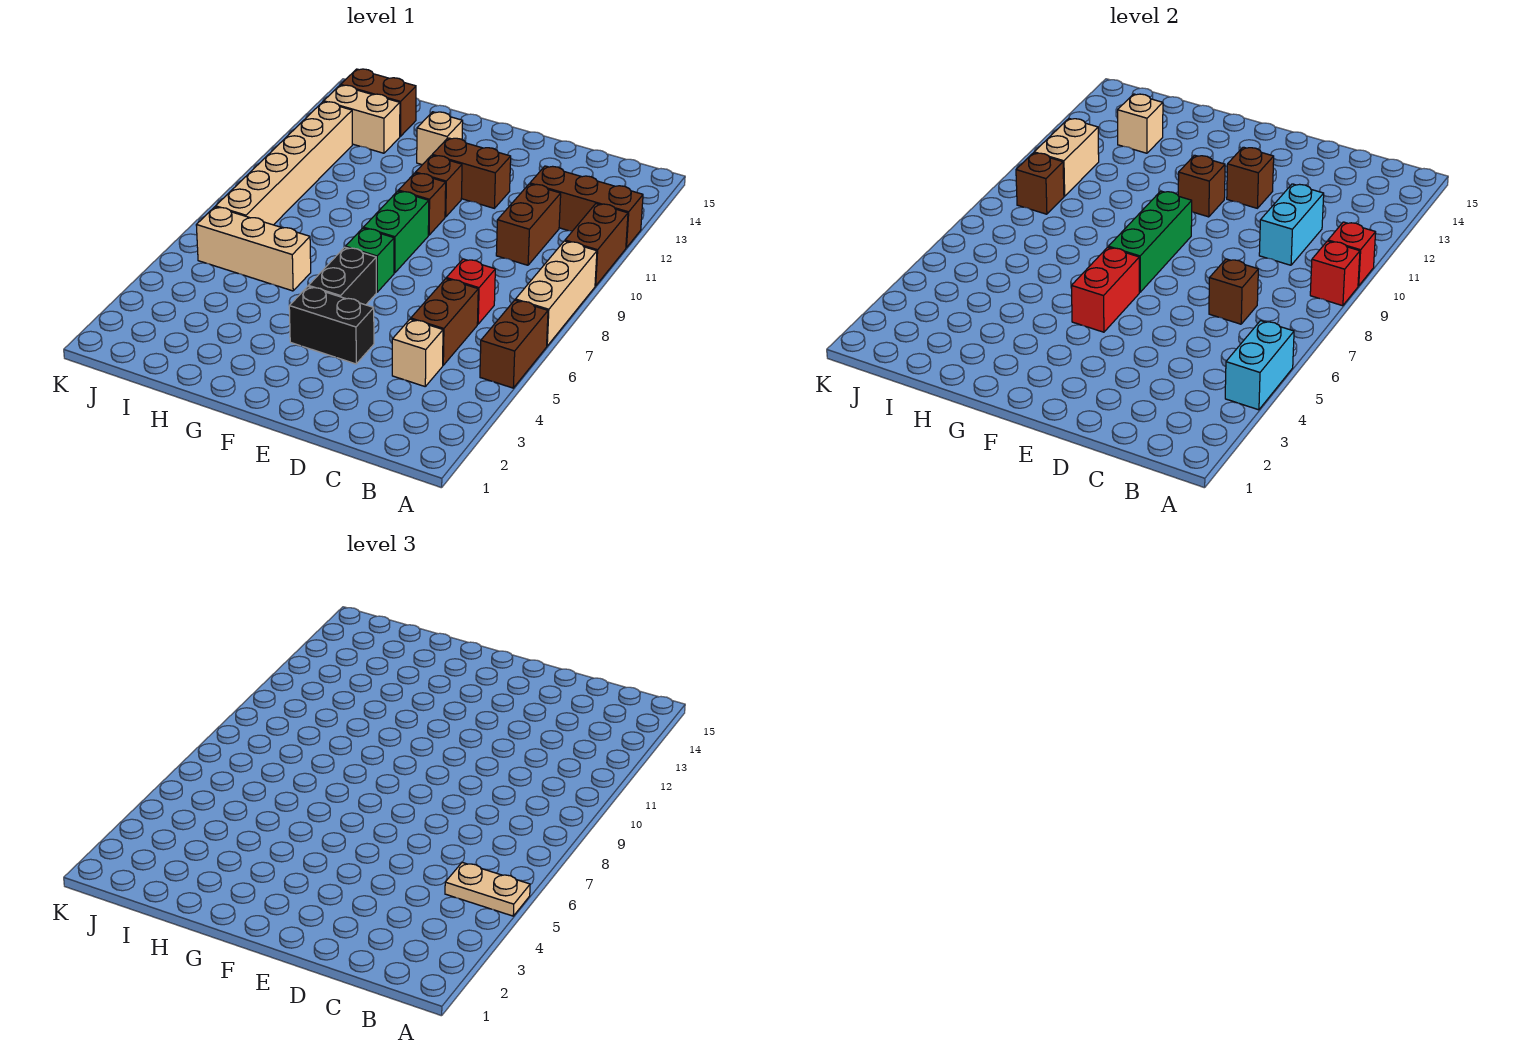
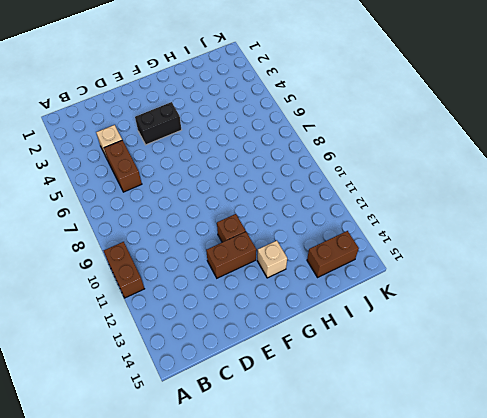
none -> brown 1x2 brick [480,300,548,388]
none -> tan 1x3 brick [515,241,597,346]
none -> brown 1x3 brick [530,166,643,248]
none -> red 1x1 brick [446,259,495,324]

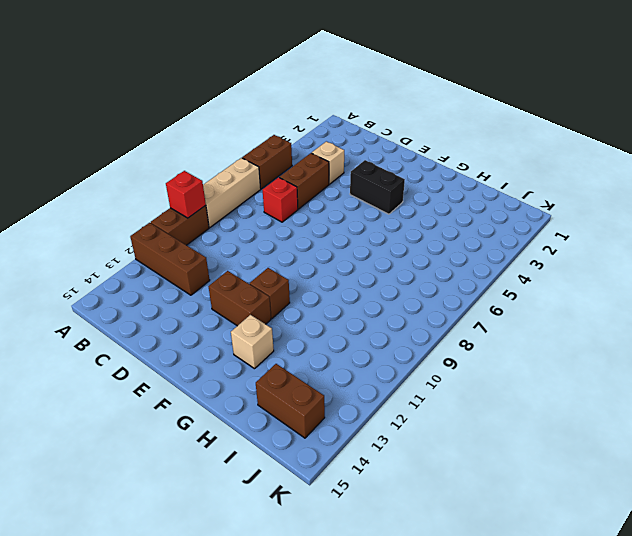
none -> brown 1x2 brick [496,184,561,265]
none -> black 1x2 brick [308,247,376,305]
none -> green 1x1 brick [346,228,394,292]
none -> green 1x2 brick [364,191,429,273]

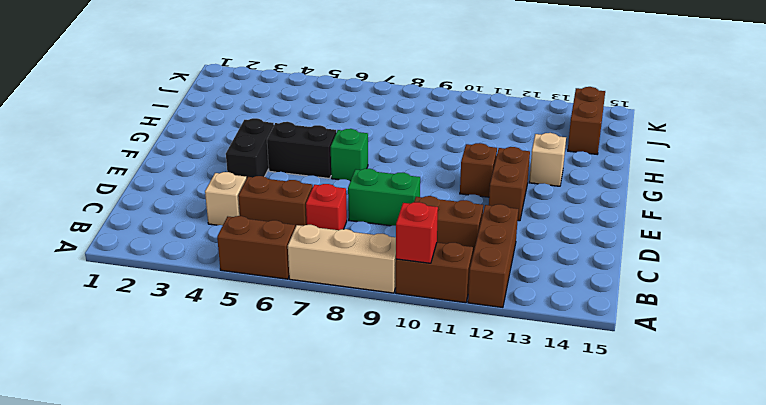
green 1x2 brick [348,169,420,226] -> green 1x2 brick moved to [364,191,429,273]
none -> brown 1x1 brick [399,173,446,235]
none -> tan 1x3 brick [196,207,311,291]
none -> tan 1x2 brick [324,85,400,153]
none -> tan 1x6 brick [216,102,352,225]

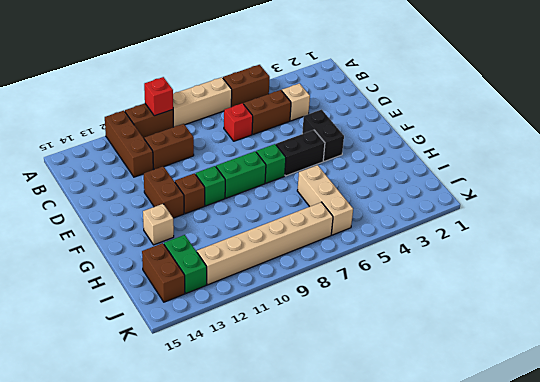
green 1x1 brick [196,166,225,206] -> brown 1x1 brick [399,173,446,235]
green 1x2 brick [164,235,207,293] -> tan 1x2 brick [324,85,400,153]
none -> cyan 1x2 brick [1225,321,1294,410]
none -> red 1x1 brick [1310,241,1360,306]
none -> brown 1x1 brick [1209,259,1258,324]
none -> cyan 1x2 brick [1259,184,1324,265]

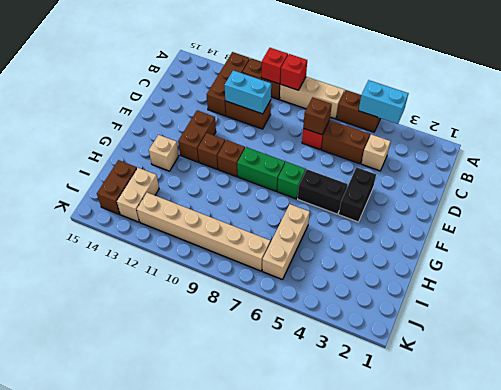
none -> brown 1x1 brick [1227,147,1274,208]
none -> red 1x2 brick [1071,247,1139,332]
none -> green 1x3 brick [1109,191,1192,292]
none -> brown 1x1 brick [1178,155,1225,217]

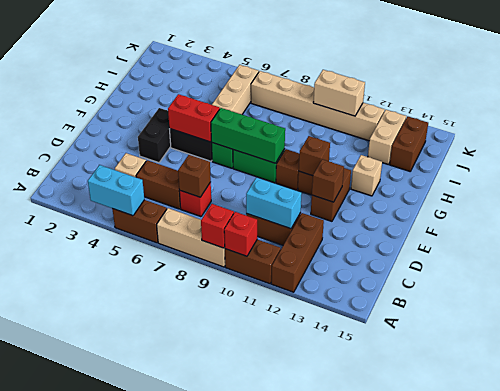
none -> tan 1x1 brick [1118,94,1163,153]
none -> brown 1x1 brick [1016,153,1064,214]
none -> tan 1x2 plate [445,863,530,916]

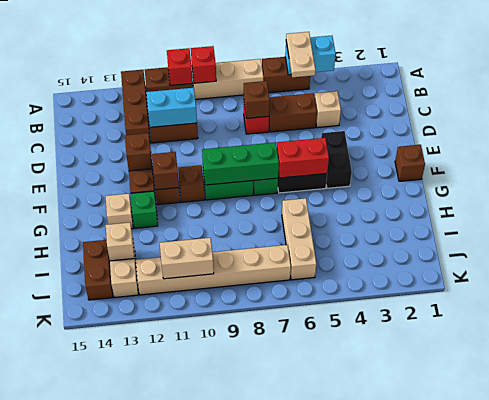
brown 1x1 brick [395,145,425,181] -> brown 1x1 brick moved to [1016,153,1064,214]
green 1x1 brick [131,191,158,228] -> none

